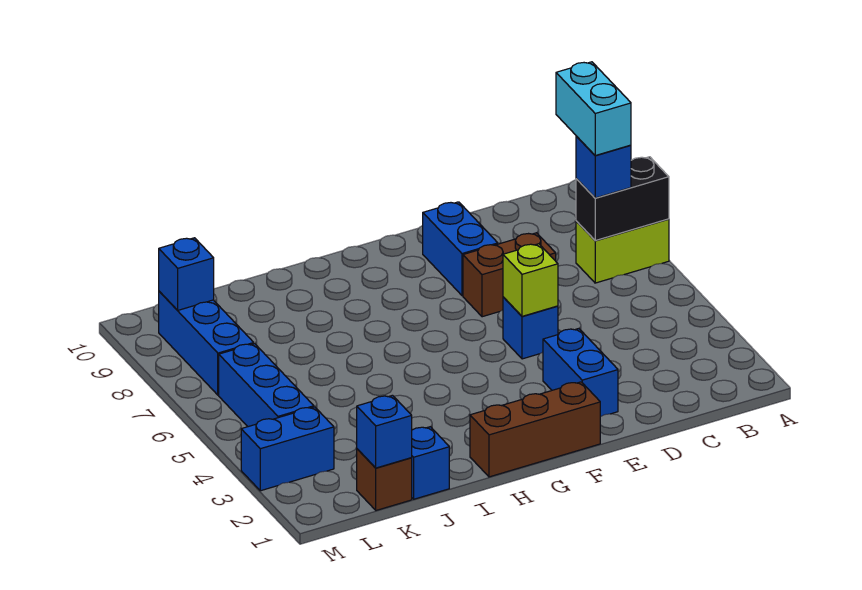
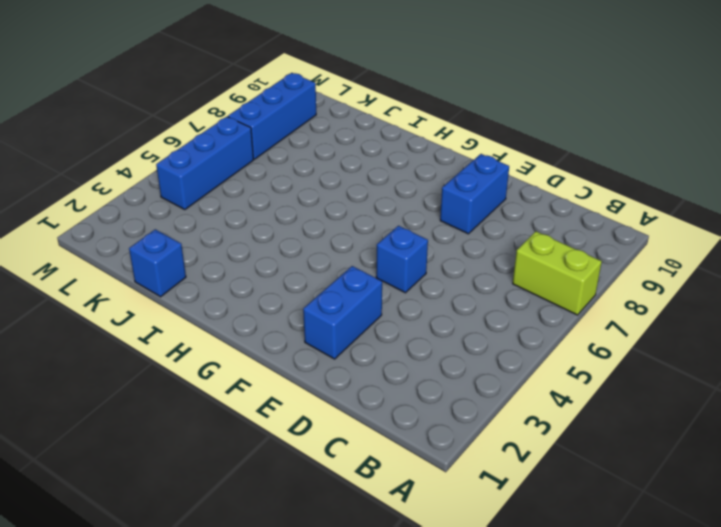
none -> brown 1x2 brick [463,233,556,317]
none -> brown 1x3 brick [470,382,600,477]
none -> brown 1x1 brick [357,449,412,510]

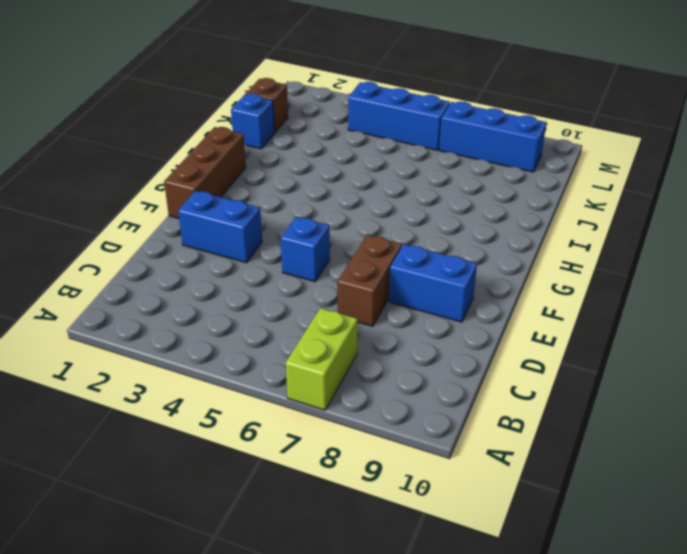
none -> blue 1x2 brick [241,407,334,491]
none -> black 1x2 brick [576,157,669,241]
none -> lime 1x1 brick [503,244,558,316]

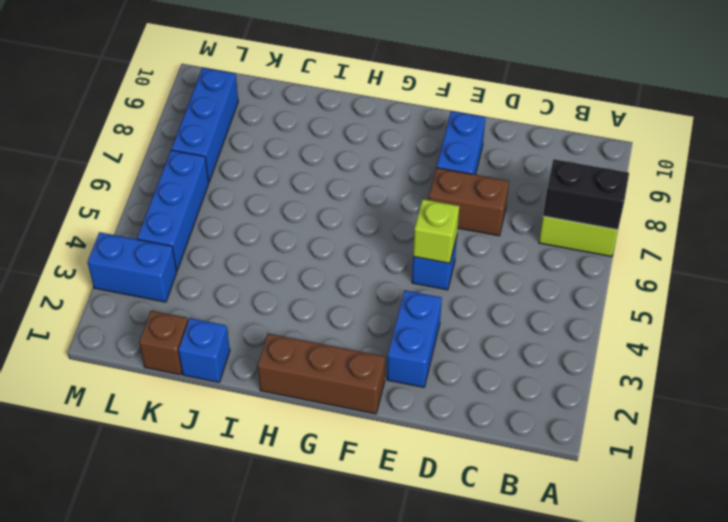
none -> blue 1x1 brick [357,395,412,468]
none -> blue 1x1 brick [159,238,214,310]
none -> blue 1x1 brick [576,136,631,198]

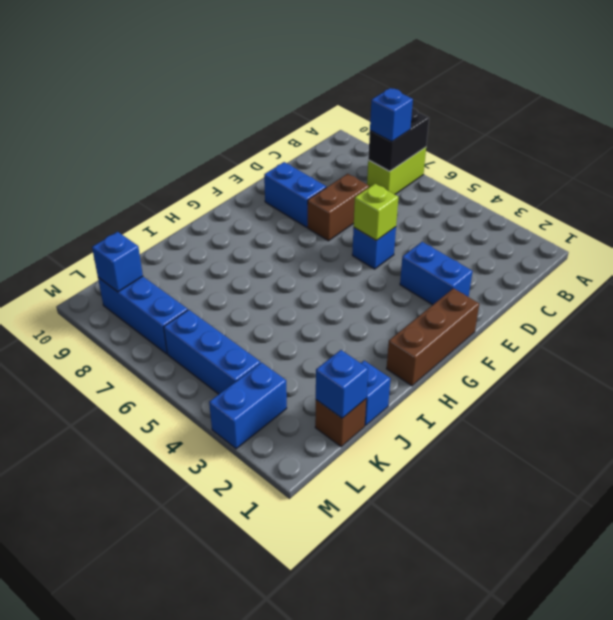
none -> cyan 1x2 brick [556,62,631,155]

